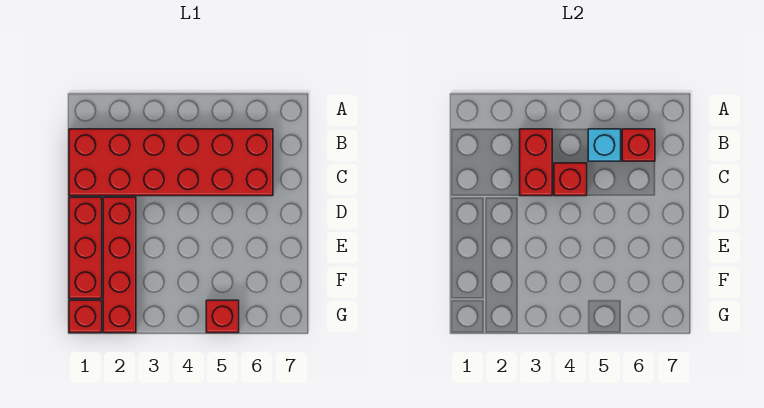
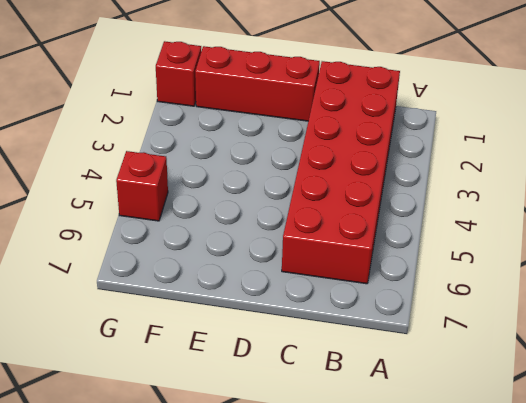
none -> red 1x4 brick [103,197,136,333]
none -> red 1x2 brick [520,129,552,196]

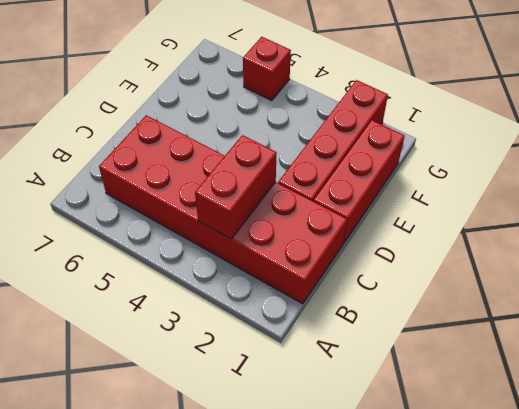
none -> red 1x1 brick [69,300,102,333]
none -> cyan 1x1 brick [588,129,621,161]

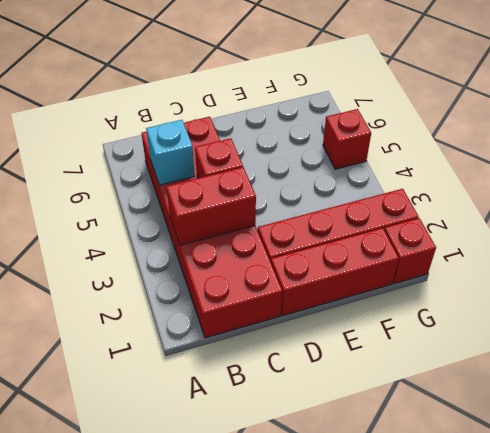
none -> red 1x1 brick [622,129,655,161]

